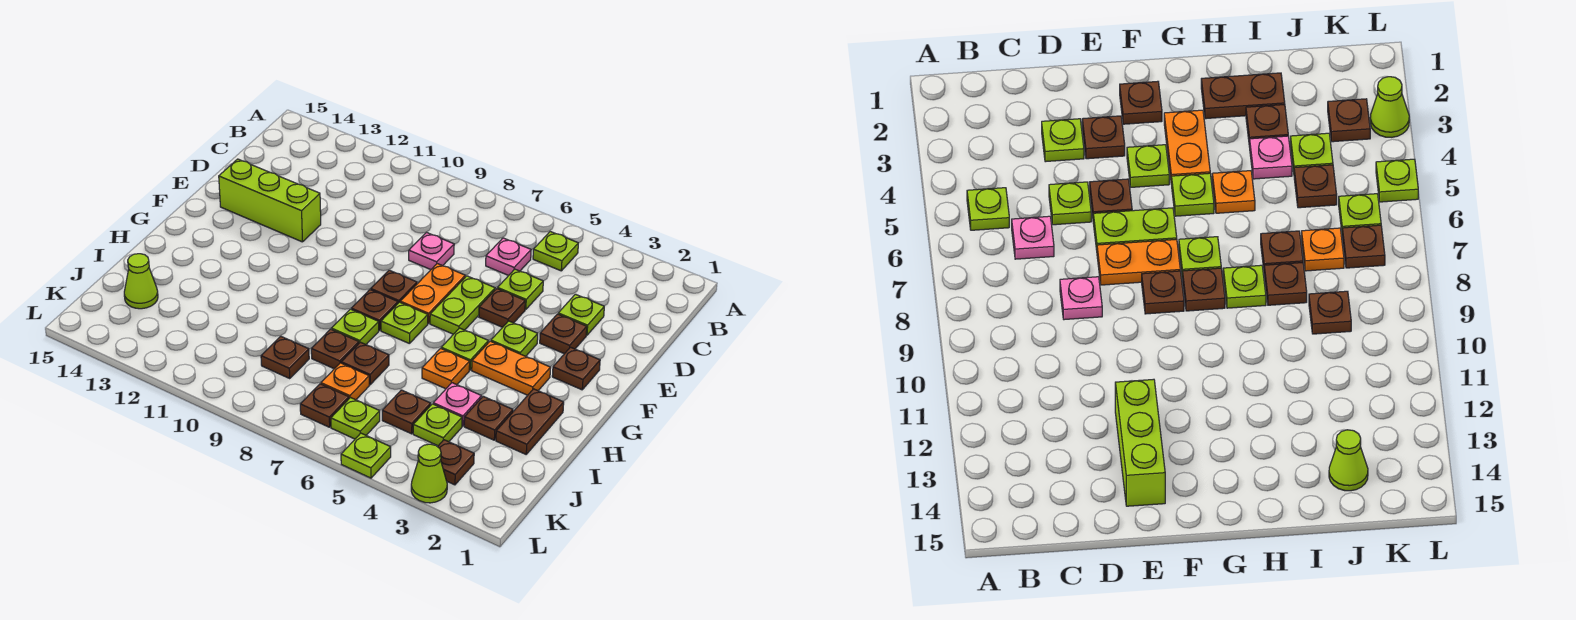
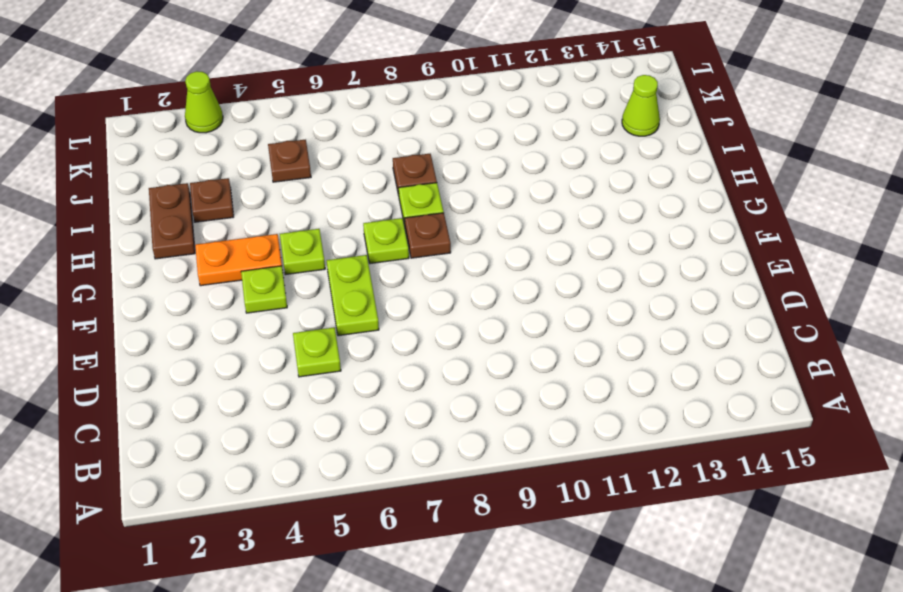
none -> lime 1x1 plate [533,232,578,271]
none -> pink 1x1 plate [486,238,531,276]
none -> lime 1x1 plate [558,294,604,335]
none -> pink 1x1 plate [409,233,454,270]

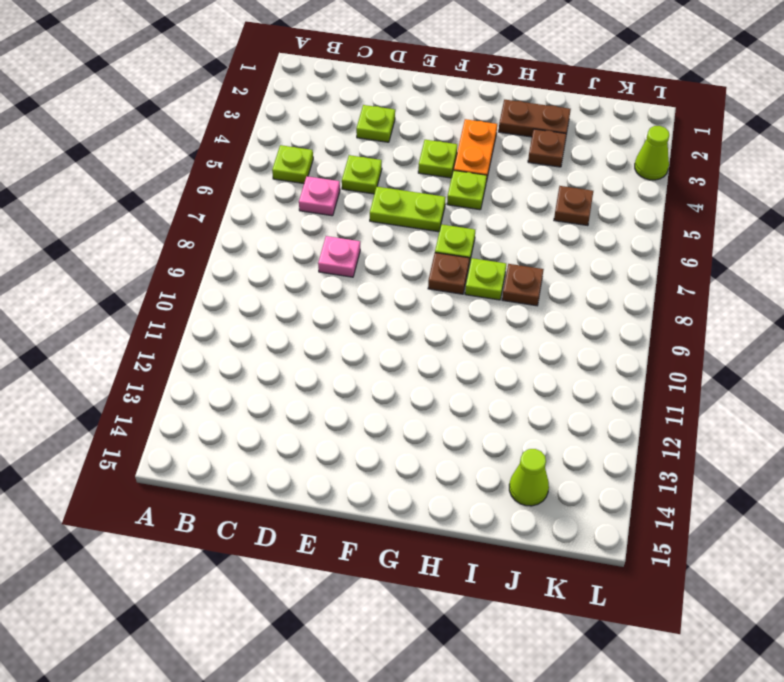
none -> brown 1x1 plate [540,314,587,354]
none -> brown 1x1 plate [479,289,525,327]
none -> orange 1x2 plate [400,264,465,323]
none -> lime 1x3 brick [219,159,321,242]

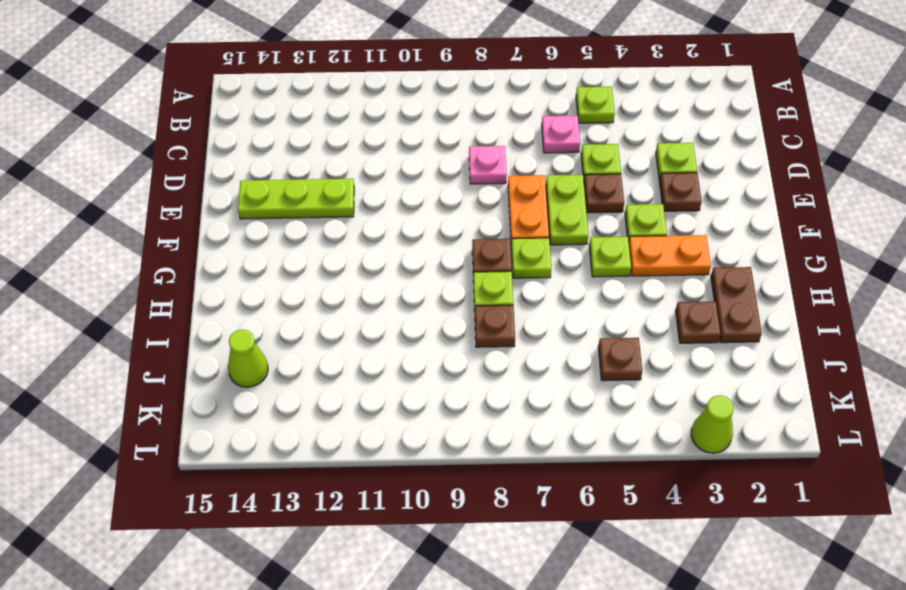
lime 1x3 plate [238,179,354,219] -> lime 1x3 brick [219,159,321,242]
none -> brown 1x1 plate [552,347,600,390]
none -> brown 1x1 plate [371,270,417,303]
none -> orange 1x1 plate [422,348,470,389]
none -> pink 1x1 plate [433,383,482,426]

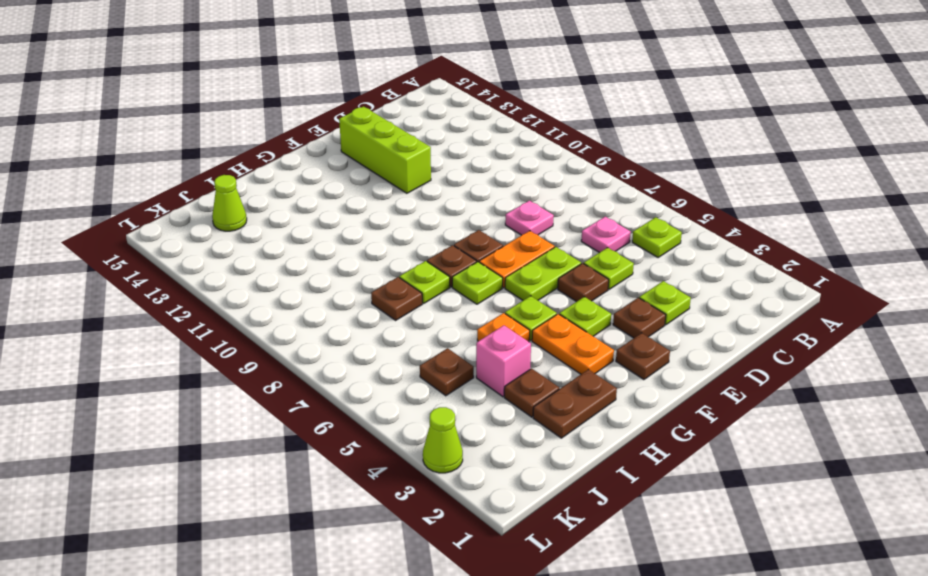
pink 1x1 brick [476,325,531,397] -> pink 1x1 plate [433,383,482,426]
none -> brown 1x1 plate [341,342,389,385]
none -> lime 1x1 plate [413,404,462,446]
none -> orange 1x1 plate [321,363,369,400]
none -> brown 1x1 plate [261,336,309,378]

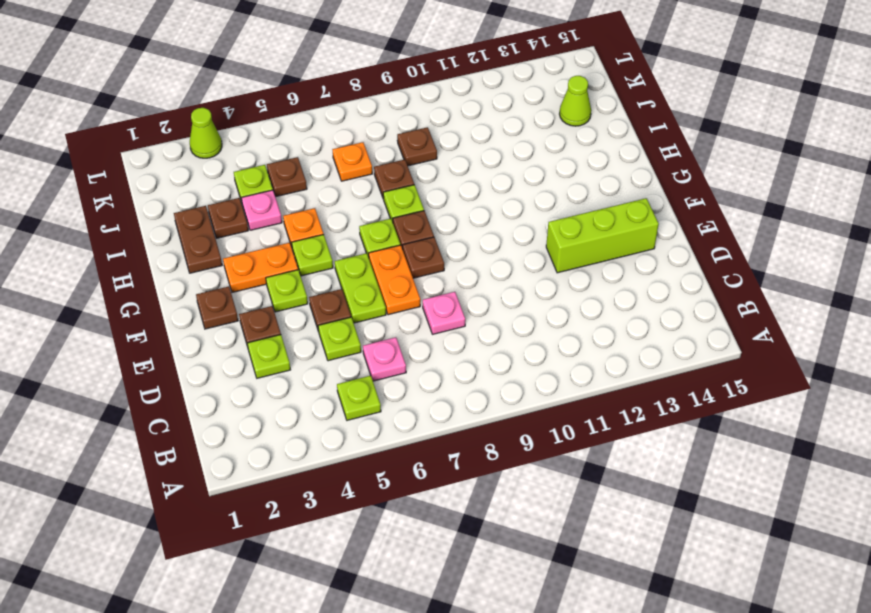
none -> brown 1x1 plate [341,342,389,385]
none -> brown 1x1 plate [438,440,474,485]
none -> lime 1x1 plate [331,398,380,439]
none -> brown 1x1 plate [300,384,349,427]

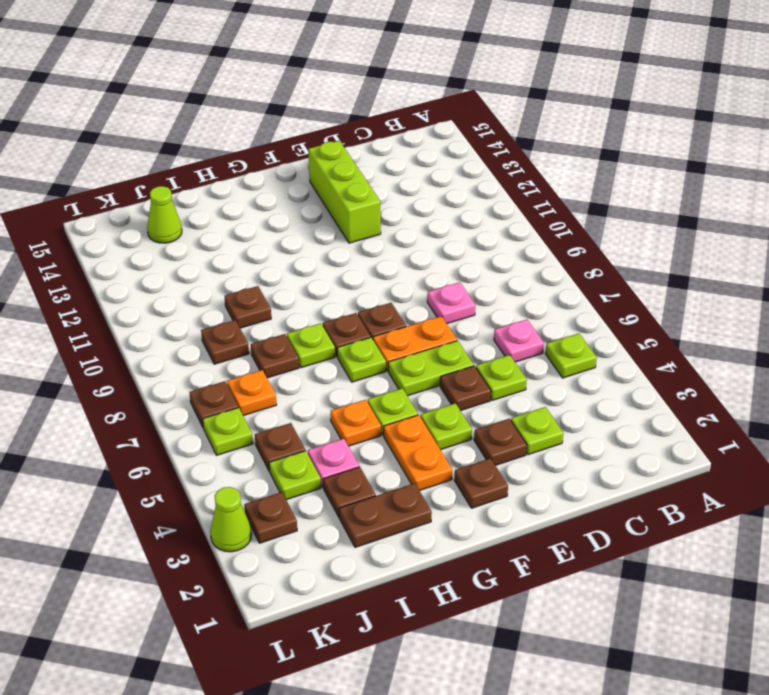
brown 1x1 plate [225,286,271,328] -> brown 1x1 plate moved to [341,342,389,385]
none -> lime 1x1 plate [341,433,391,478]

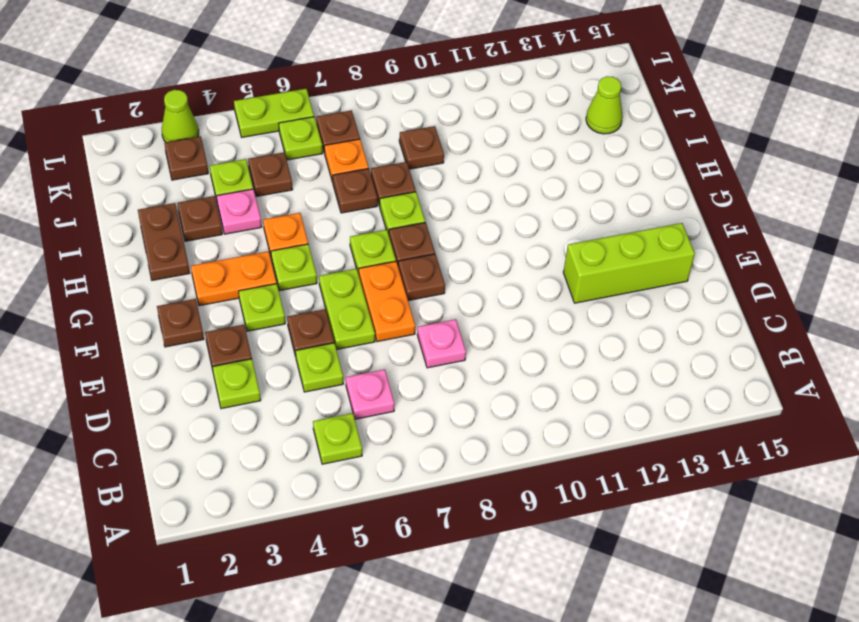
lime 1x2 plate [234,89,314,137] -> lime 1x1 plate [341,433,391,478]

